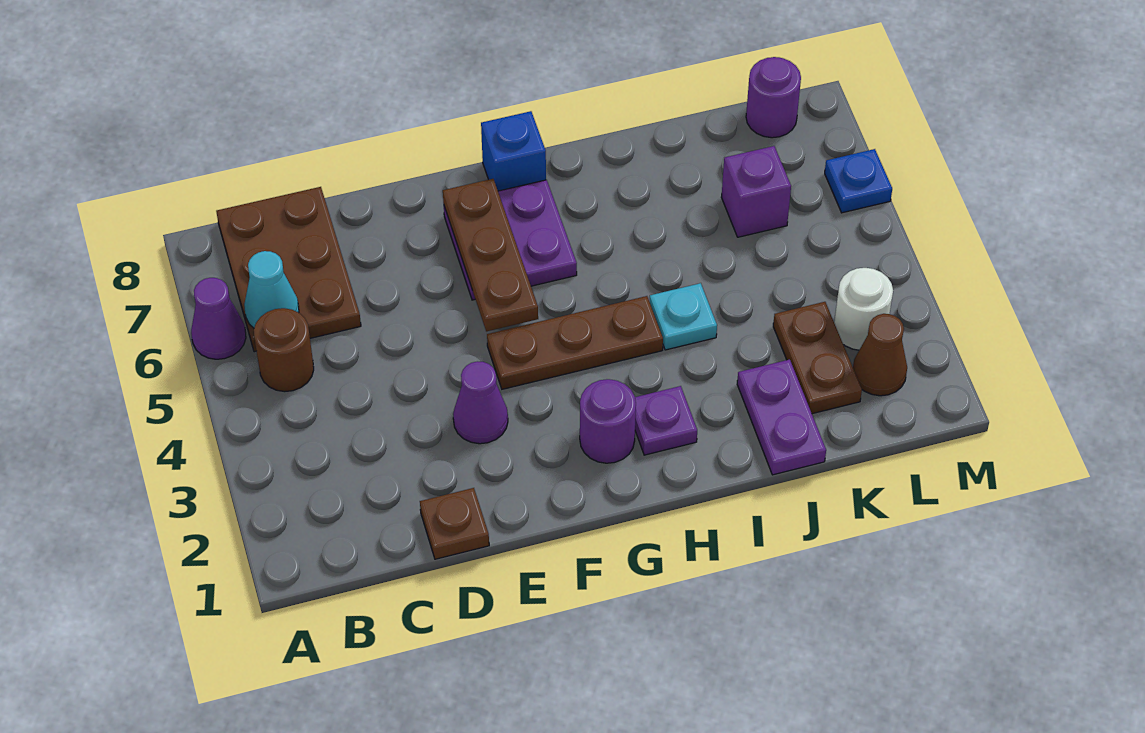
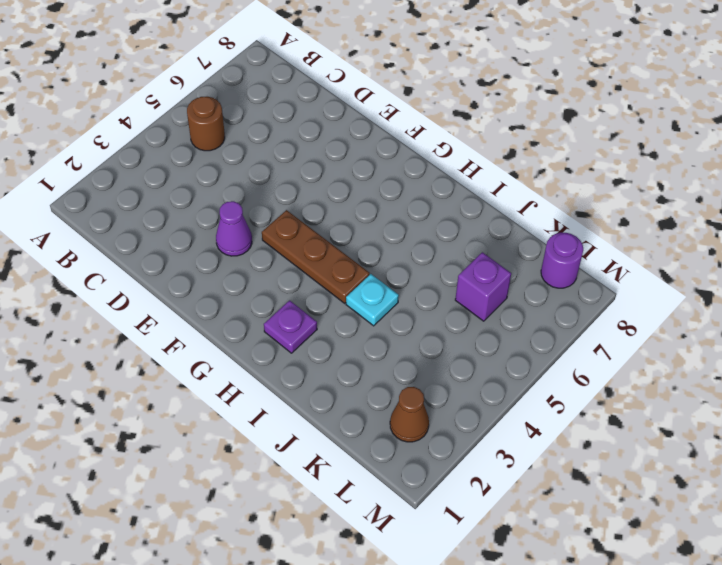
none -> purple 1x1 cone [191,278,246,359]
none -> brown 2x3 plate [216,187,361,352]
none -> brown 1x1 plate [420,488,489,559]

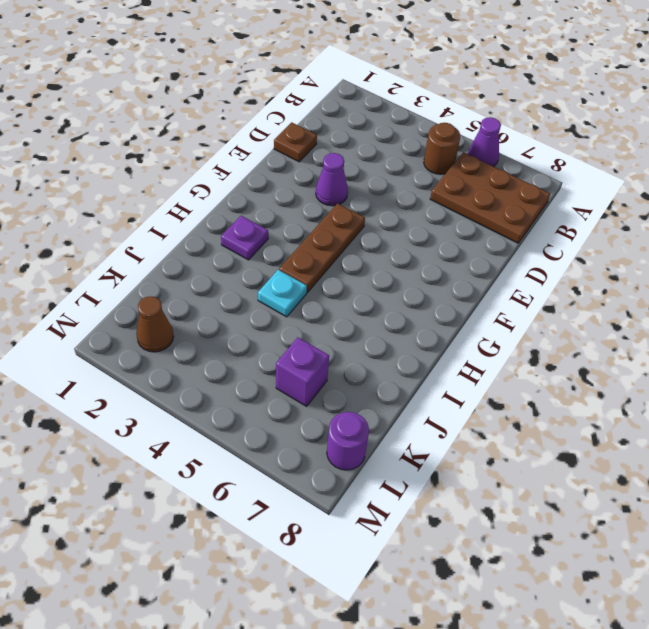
none -> purple 2x2 plate [444,180,577,300]
none -> purple 1x1 round brick [580,379,636,463]
none -> blue 1x1 brick [481,111,546,191]

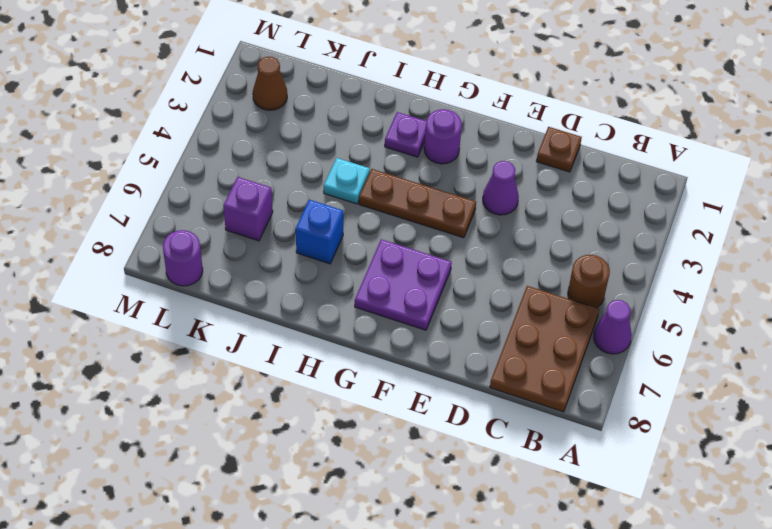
blue 1x1 brick [296,200,343,264] -> blue 1x1 brick moved to [481,111,546,191]
none -> purple 1x2 plate [737,359,826,475]
none -> brown 1x2 plate [773,302,862,414]
none -> white 1x1 round brick [834,268,893,350]

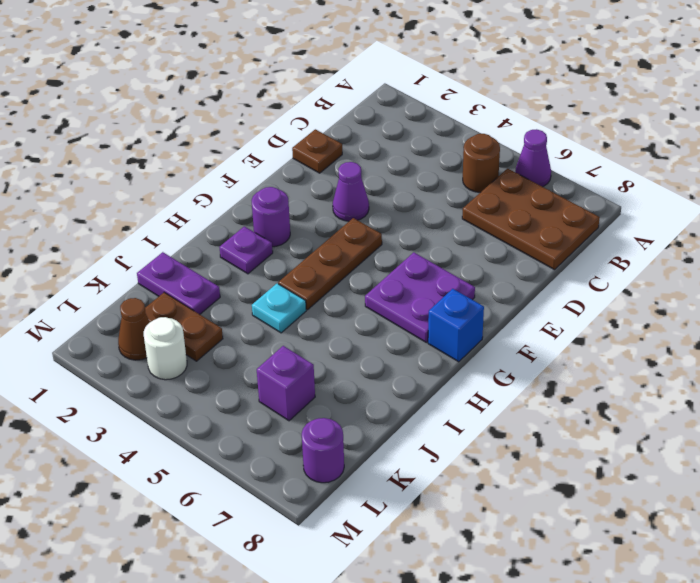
none -> blue 1x1 plate [825,149,892,213]
none -> cyan 1x1 cone [244,251,299,328]
none -> brown 1x3 plate [443,179,538,331]

